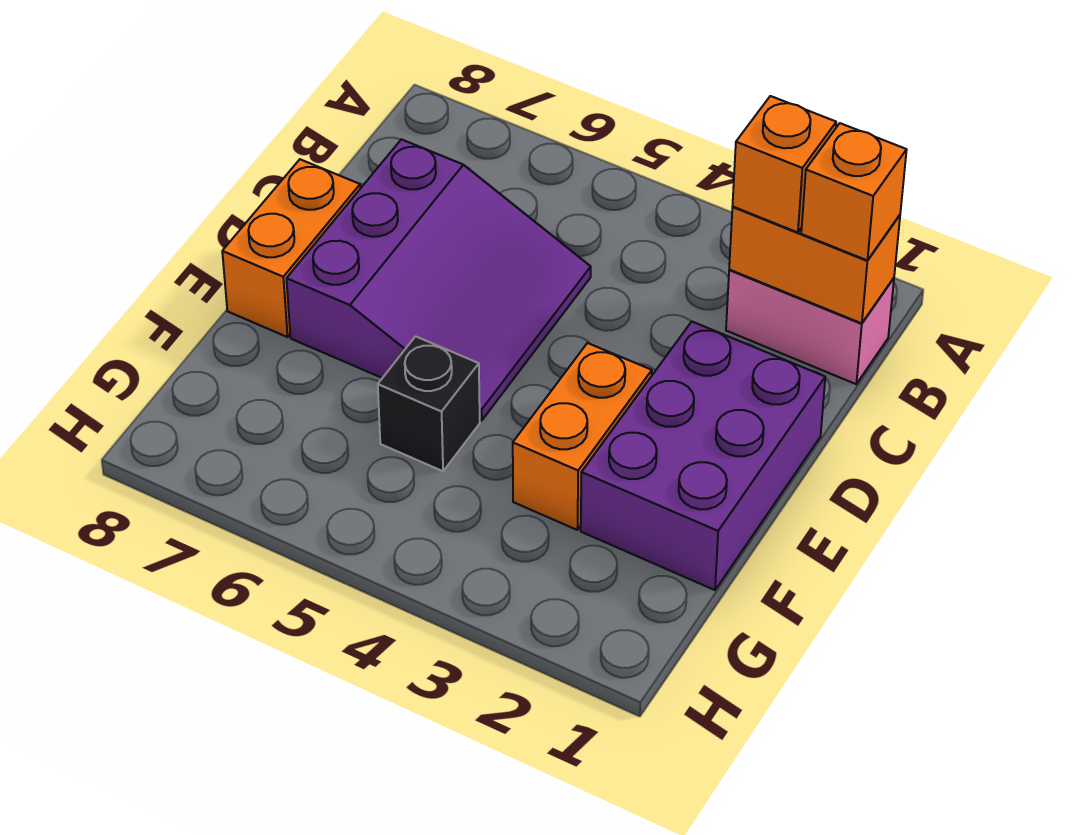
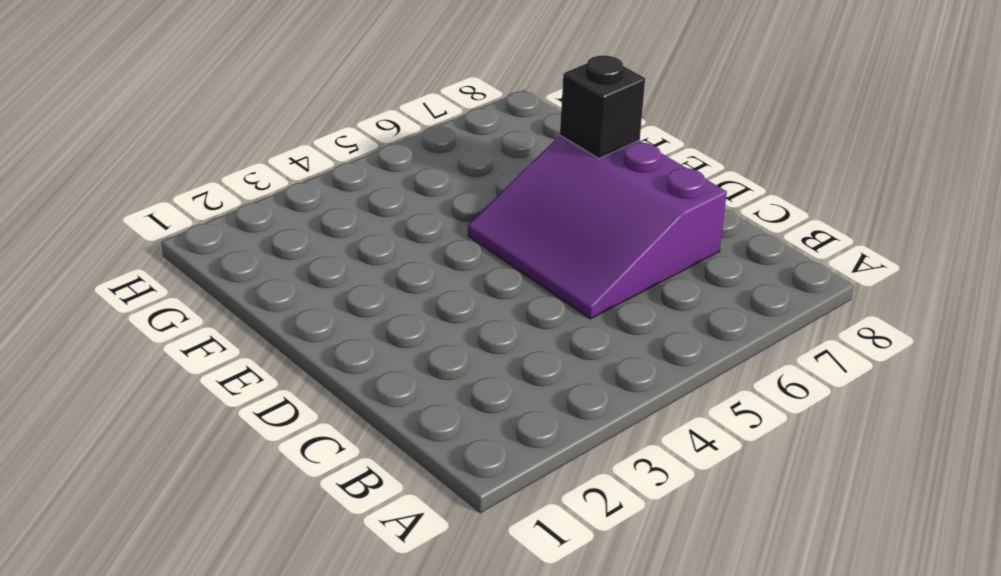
black 1x1 brick [560,55,645,159] -> black 1x1 brick moved to [378,336,480,471]
none -> pink 1x2 brick [726,270,894,384]
none -> purple 2x3 brick [581,322,825,590]

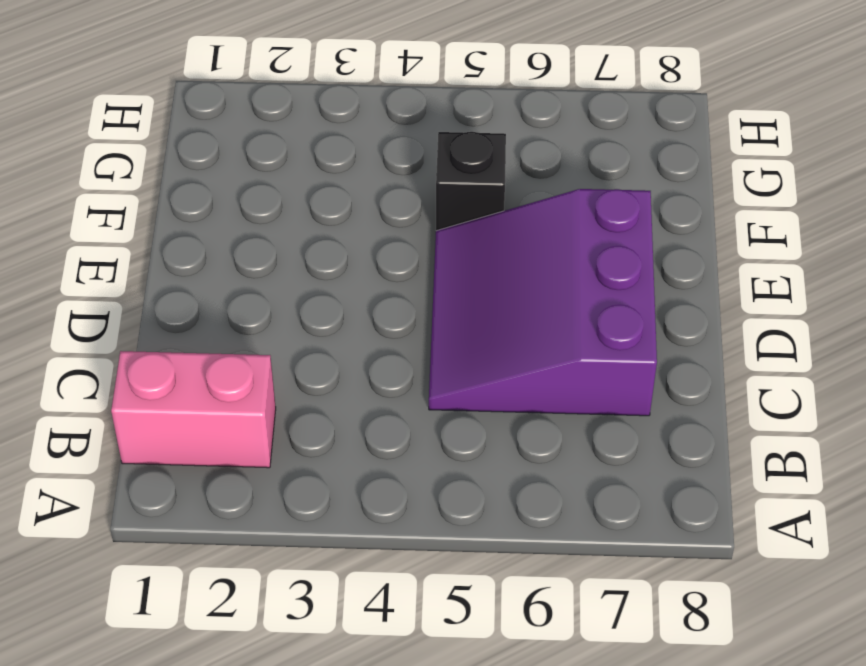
none -> purple 2x3 brick [581,322,825,590]
none -> orange 1x2 brick [222,159,360,337]

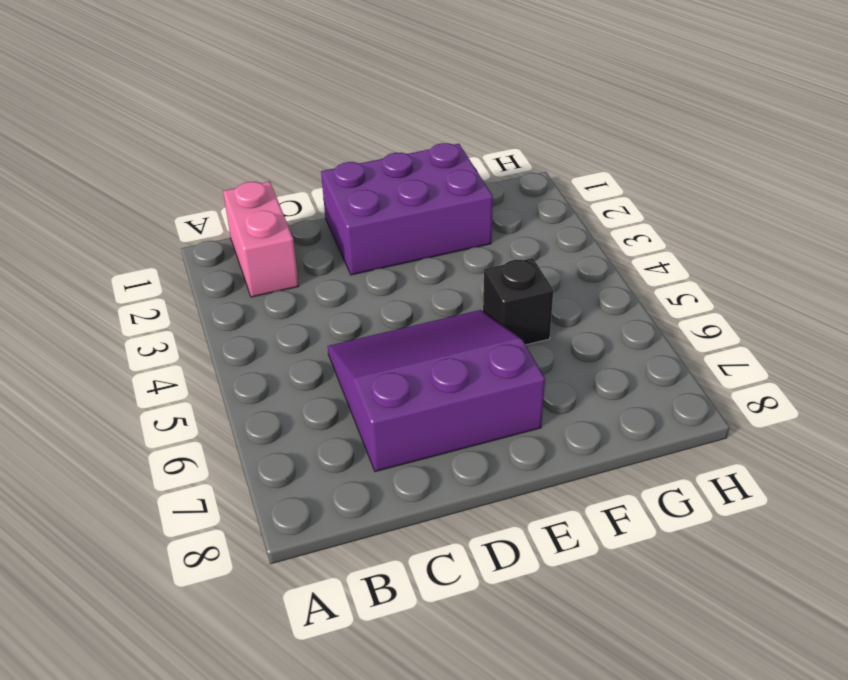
none -> orange 1x2 brick [222,159,360,337]
none -> orange 1x2 brick [513,343,652,530]

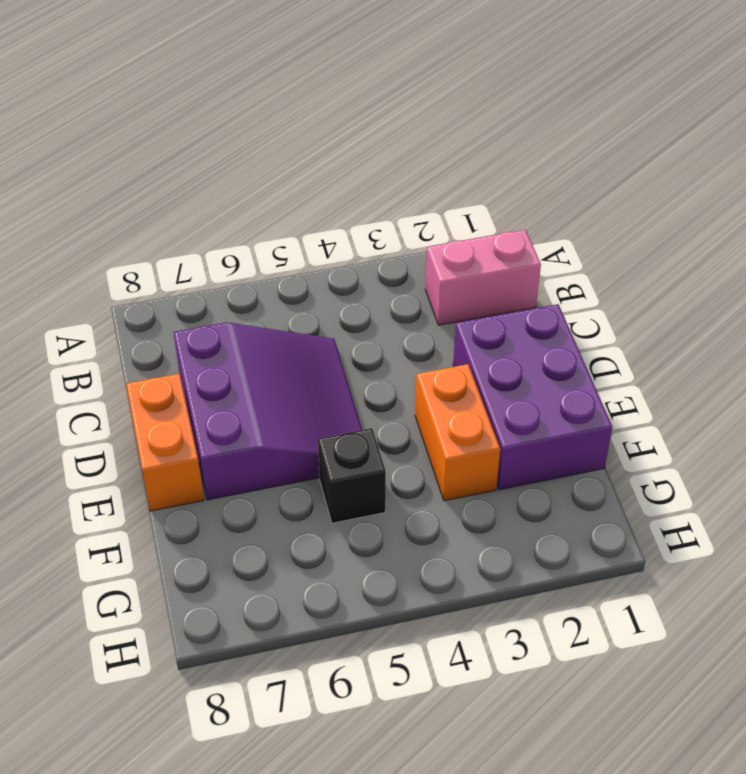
none -> orange 1x2 brick [729,207,900,323]
none -> orange 1x1 brick [801,123,907,260]

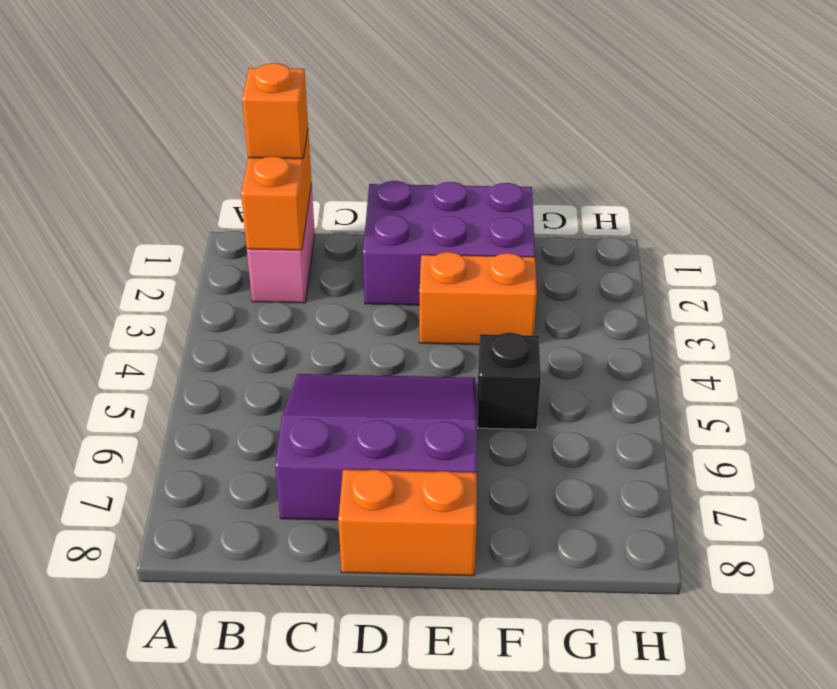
none -> orange 1x1 brick [733,96,836,232]

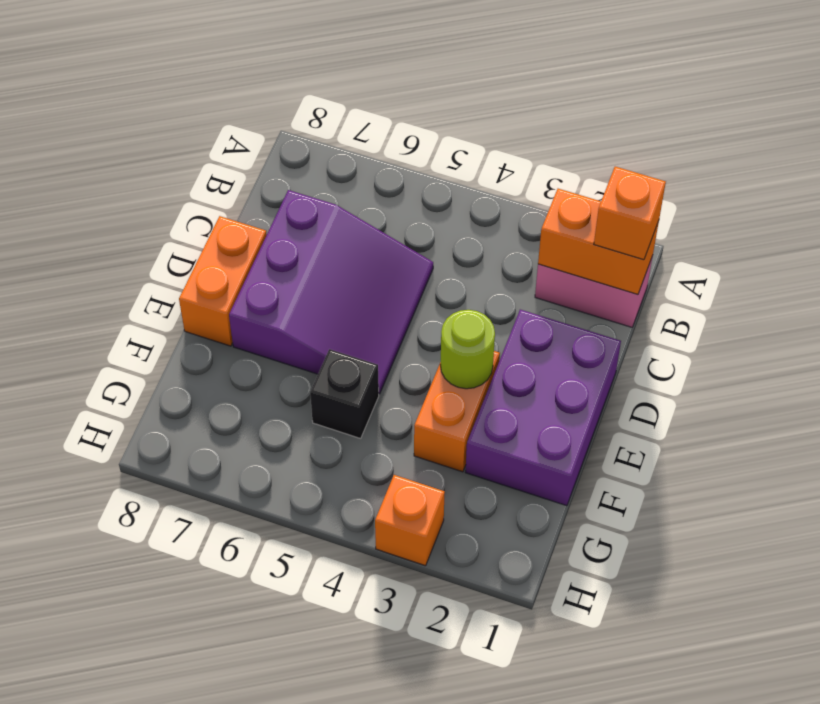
lime 1x1 round brick [440,310,495,389] -> none
orange 1x1 brick [375,475,445,566] -> orange 1x1 brick moved to [733,96,836,232]

